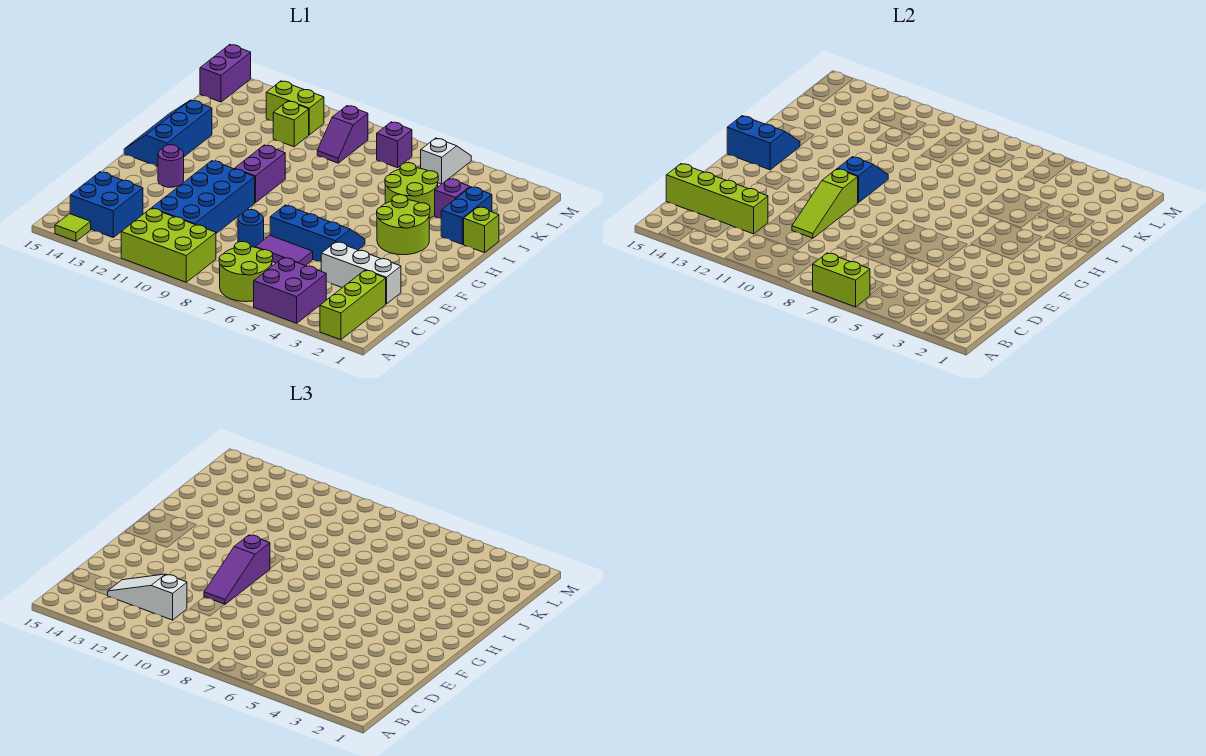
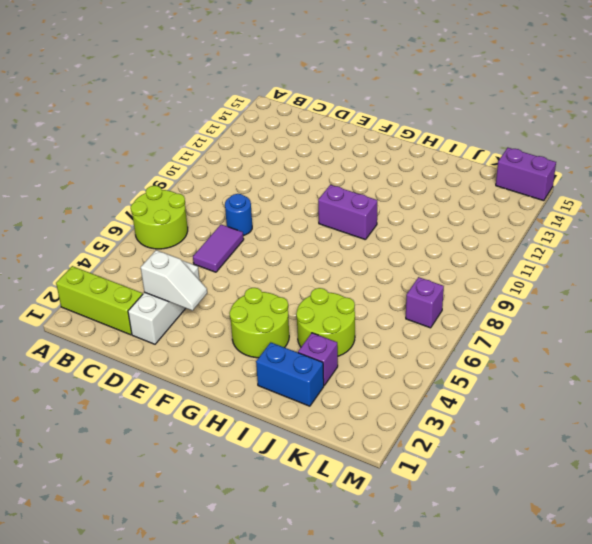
white 1x2 slope [141,250,207,311] -> white 1x2 slope moved to [421,138,471,184]
none -> purple 2x2 brick [254,257,326,323]
none -> lime 2x3 brick [121,208,216,282]
none -> lime 1x1 tile [55,214,91,241]
none -> blue 2x2 brick [70,172,143,237]

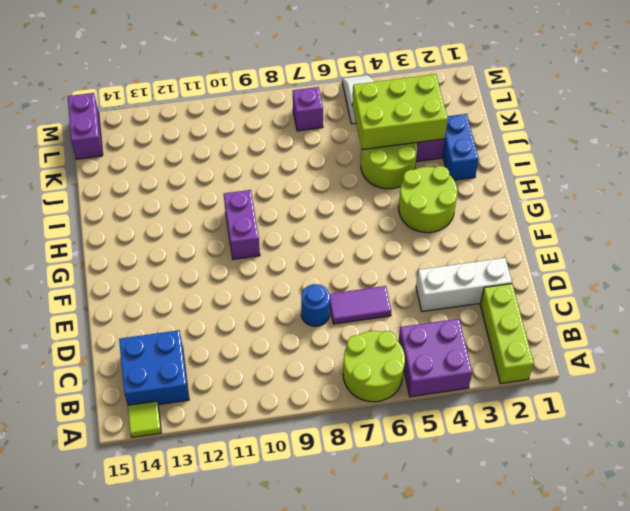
lime 2x3 brick [352,74,448,150] -> lime 2x3 brick moved to [121,208,216,282]
none -> blue 2x4 brick [152,161,255,233]
none -> blue 2x3 slope [270,205,365,262]
none -> purple 1x1 round brick [158,145,184,187]
none -> blue 2x3 slope [124,100,212,166]

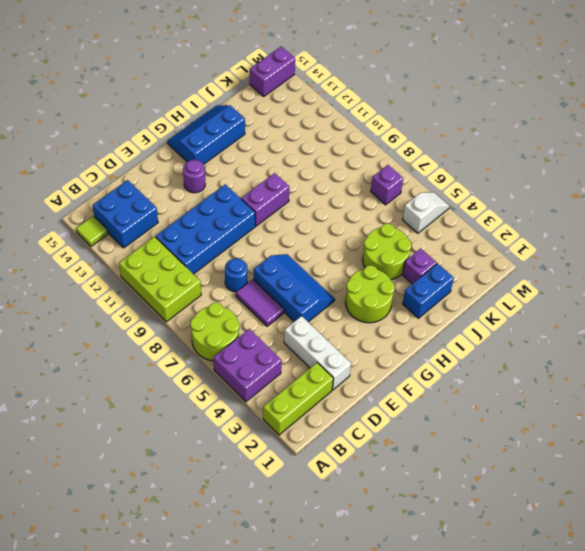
none -> lime 1x1 brick [464,207,499,253]
none -> purple 1x2 slope [317,106,368,163]
none -> lime 1x1 brick [273,101,309,147]
none -> lime 1x2 brick [266,81,324,135]

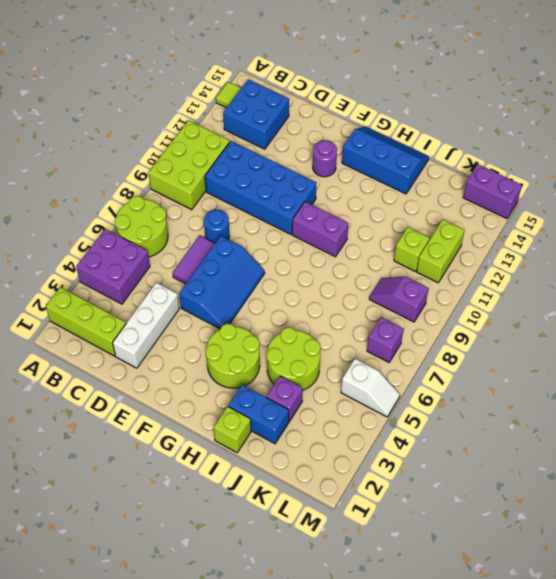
none -> lime 1x2 brick [813,253,870,307]
none -> lime 1x4 brick [666,164,768,234]
none -> lime 1x3 slope [792,169,858,238]
none -> blue 1x2 slope [838,157,888,203]

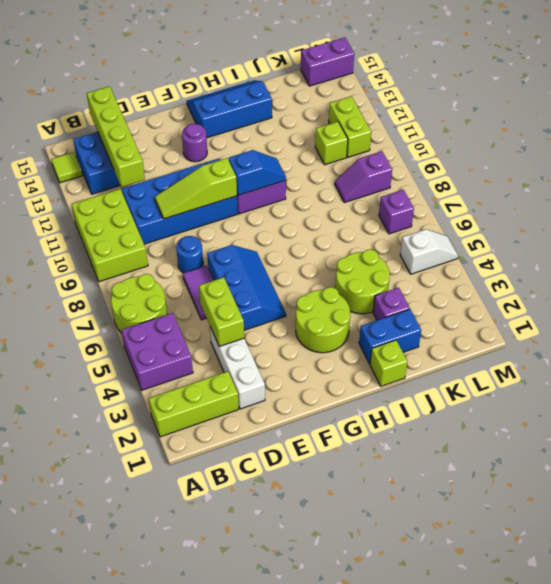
lime 1x2 brick [199,277,244,347] -> lime 1x2 brick moved to [813,253,870,307]
none -> blue 2x2 slope [727,116,800,170]
none -> white 1x3 slope [108,574,187,620]
none -> purple 1x3 slope [204,535,270,604]

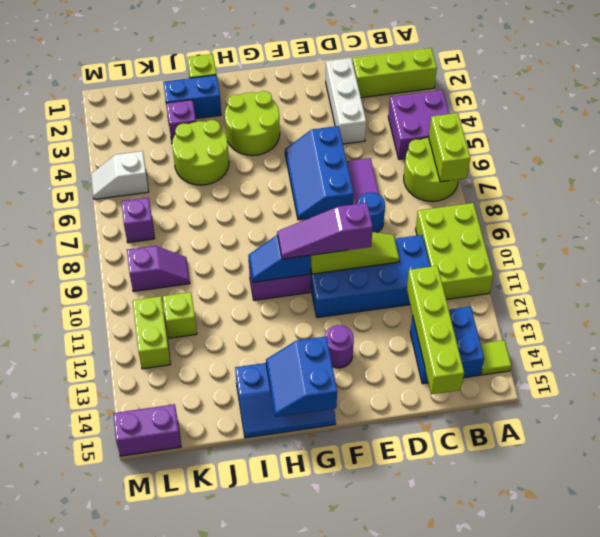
purple 1x3 slope [277,203,373,259] -> purple 1x3 slope turned to [204,535,270,604]
none -> white 1x3 slope [108,574,187,620]

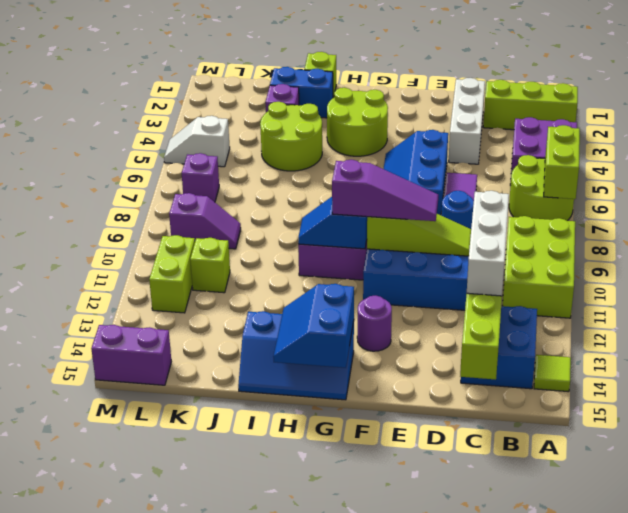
white 1x3 brick [467,191,509,296] -> white 1x3 slope [108,574,187,620]

